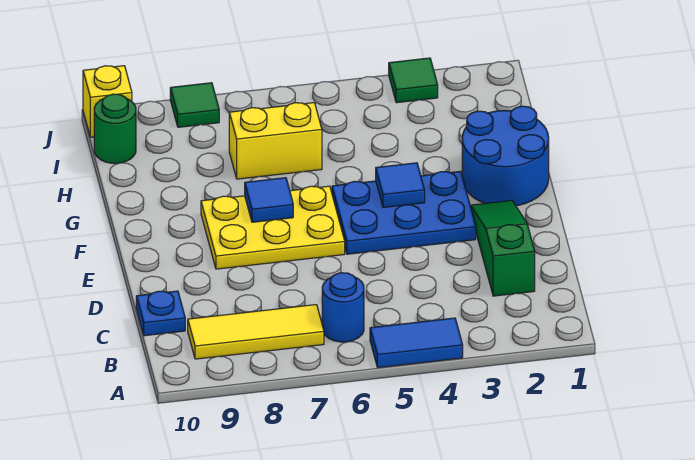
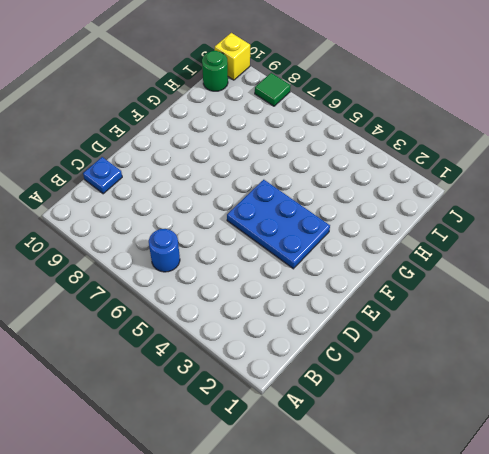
none -> blue 1x2 tile [370,318,463,368]
none -> yellow 1x3 tile [188,305,324,359]
none -> green 1x3 slope [471,200,535,296]

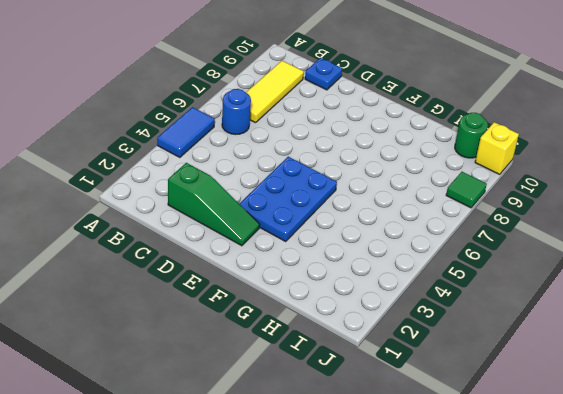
none -> yellow 2x3 plate [201,186,345,269]
none -> blue 2x2 round brick [462,106,549,206]
none -> yellow 1x2 brick [229,103,322,179]

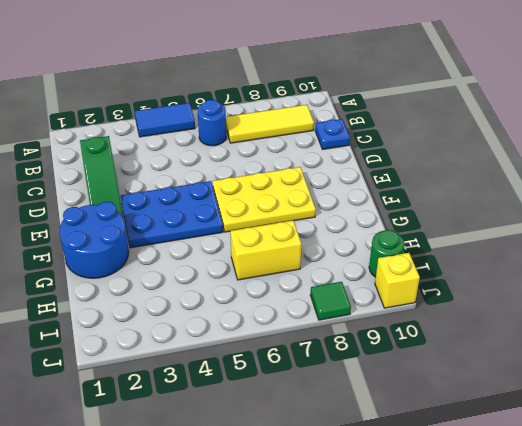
none -> green 1x1 tile [389,58,438,103]
none -> blue 1x1 tile [376,163,425,207]
none -> blue 1x1 tile [245,178,293,222]

